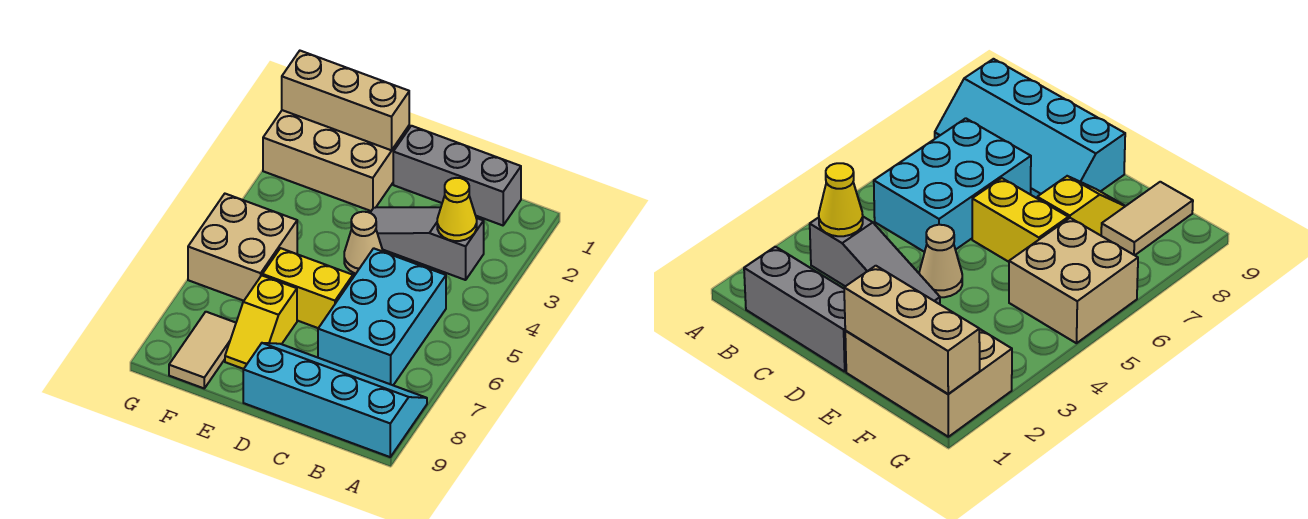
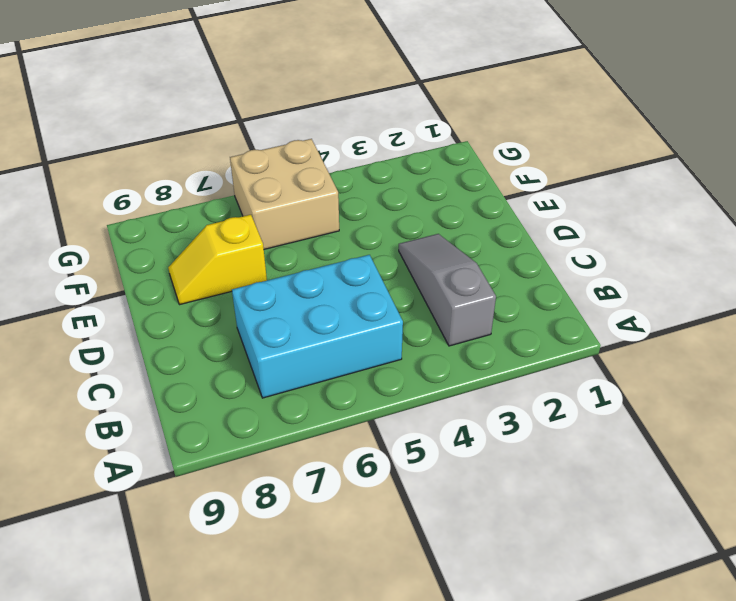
none -> cyan 2x4 slope [243,343,427,457]
none -> grey 1x3 brick [393,126,521,225]
none -> tan 1x1 cone [344,212,383,274]

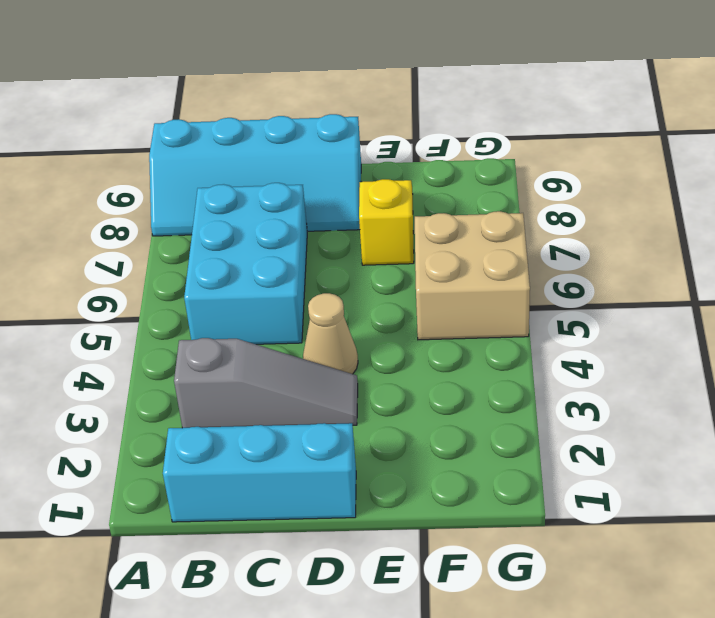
cyan 1x3 brick [163,423,356,522] -> grey 1x3 brick [393,126,521,225]
none -> yellow 1x2 brick [262,248,353,328]
none -> tan 2x3 brick [263,110,409,211]
none -> tan 1x2 tile [169,312,236,388]

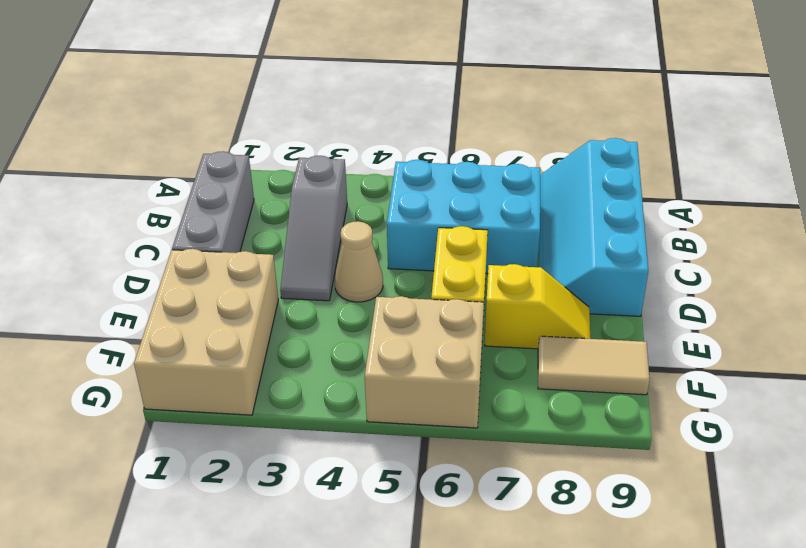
none -> yellow 1x1 cone [437,178,477,241]
none -> tan 1x3 brick [282,51,409,150]

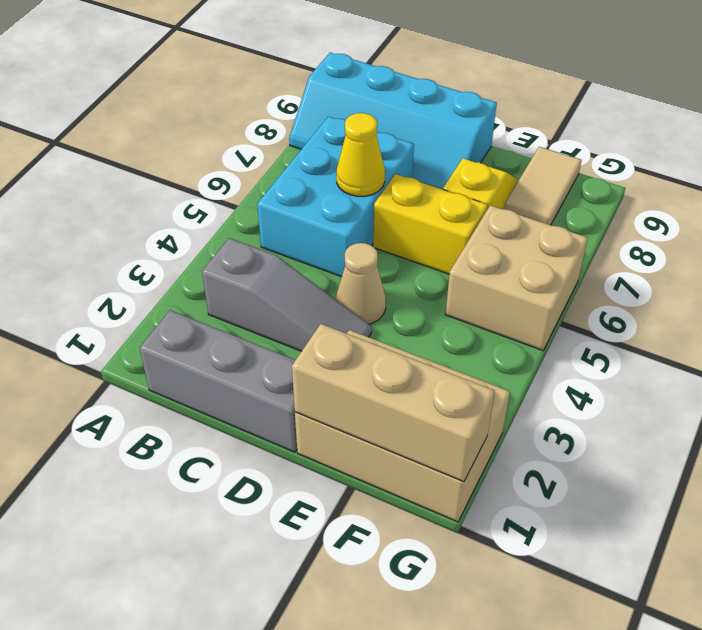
yellow 1x1 cone [336,113,385,196] -> yellow 1x1 cone moved to [437,178,477,241]

